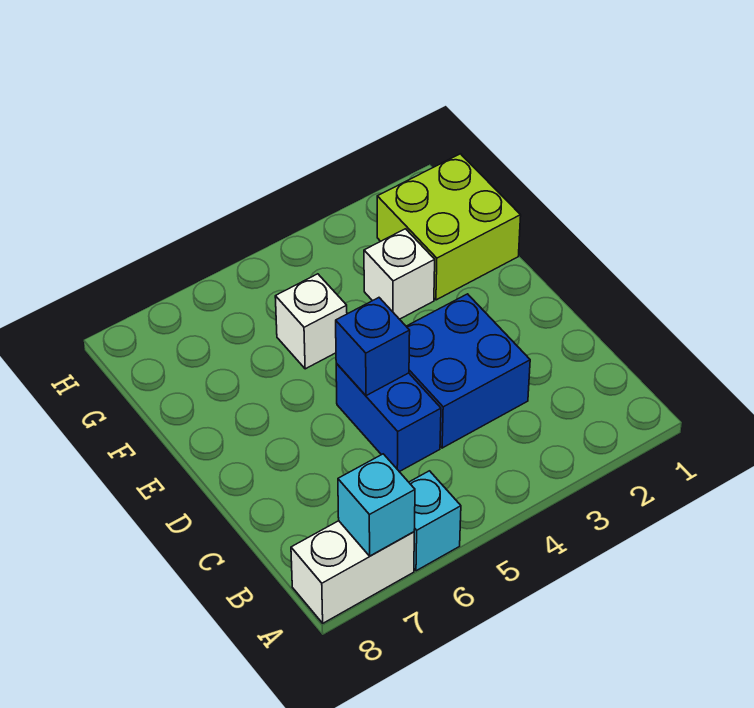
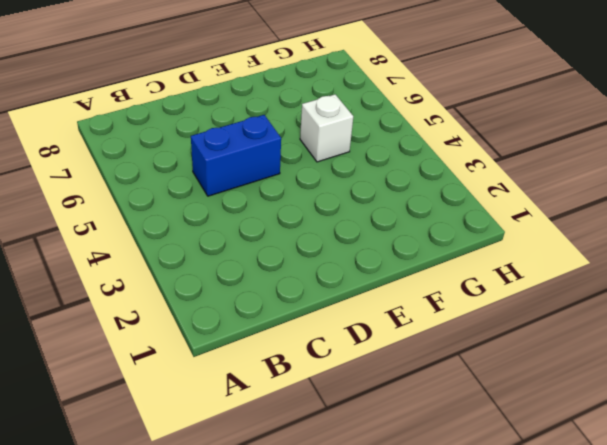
none -> cyan 1x1 brick [409,471,461,571]
none -> white 1x2 brick [291,521,414,623]

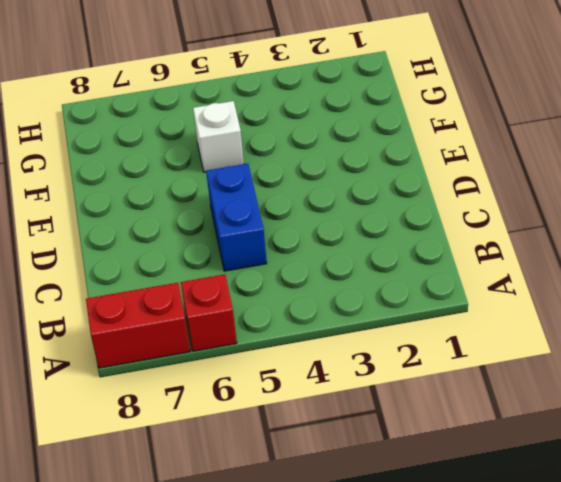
red 1x1 brick [181,274,237,351] -> cyan 1x1 brick [409,471,461,571]
red 1x2 brick [86,283,190,368] -> white 1x2 brick [291,521,414,623]
none -> blue 2x2 brick [406,294,530,448]
none -> lime 2x2 brick [377,154,521,300]

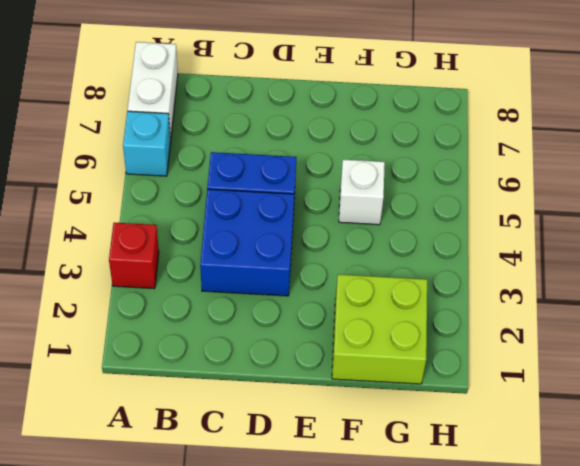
red 1x1 brick [109,223,159,289] -> none
none -> white 1x1 brick [364,229,435,319]
none -> cyan 1x1 brick [338,454,415,556]

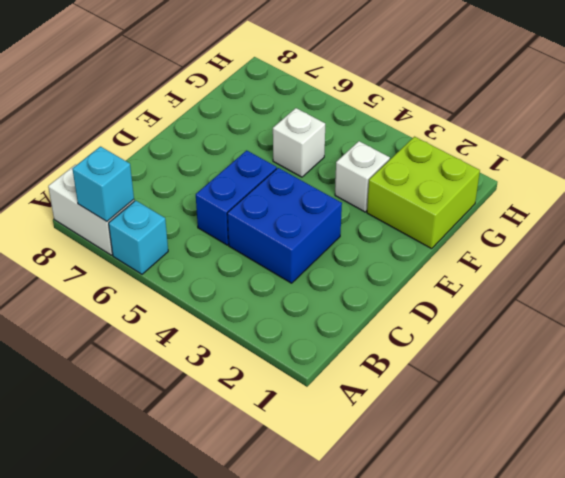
none -> blue 1x1 brick [336,298,410,396]

